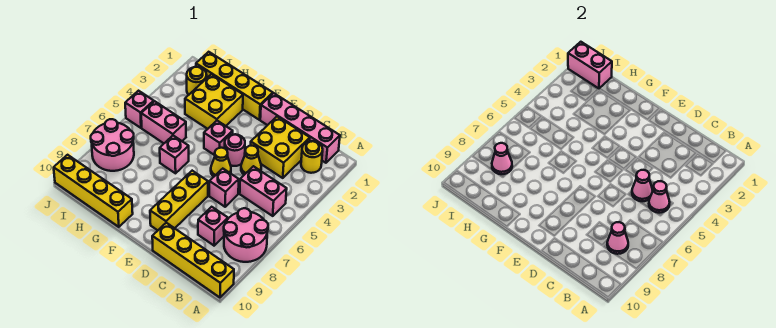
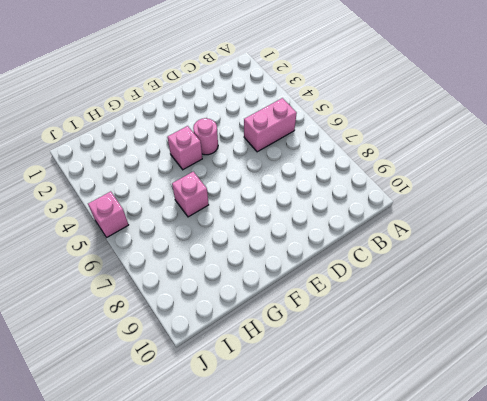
none -> pink 2x2 round brick [224,208,268,262]
none -> yellow 1x4 brick [152,223,234,297]
none -> pink 1x4 brick [260,93,340,163]

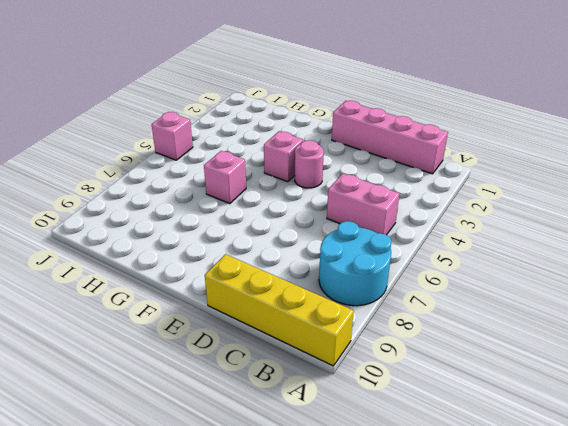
cyan 2x2 round brick [319,221,391,306] -> pink 2x2 round brick [224,208,268,262]
none -> yellow 1x1 round brick [301,141,323,173]
none -> yellow 2x2 brick [251,117,310,178]
none -> pink 1x1 brick [198,207,228,246]

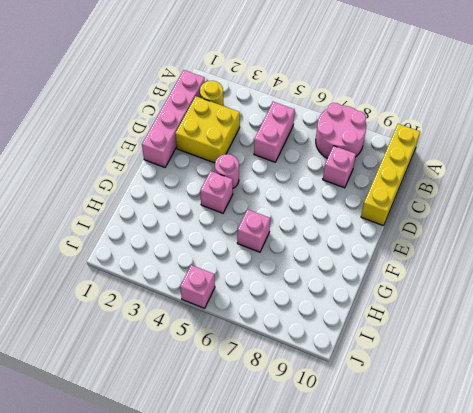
none -> yellow 1x1 cone [241,146,261,175]
none -> pink 1x1 brick [209,169,239,207]
none -> yellow 1x1 cone [211,148,231,176]

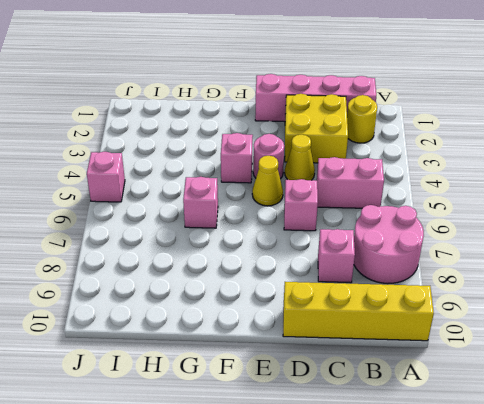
none -> yellow 1x3 brick [150,171,208,230]
none -> yellow 1x4 brick [196,52,273,120]
none -> yellow 2x2 brick [185,74,243,129]

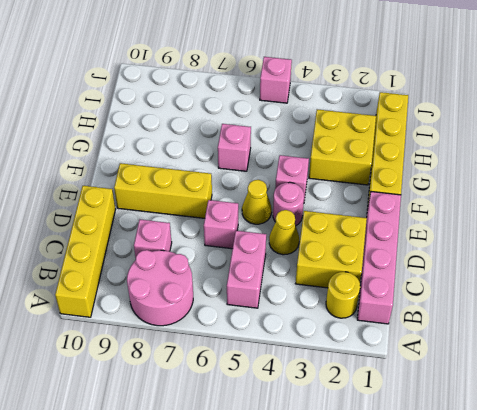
none -> yellow 1x4 brick [54,155,133,227]
none -> pink 1x2 brick [141,101,186,143]
none -> yellow 1x1 round brick [187,67,207,95]

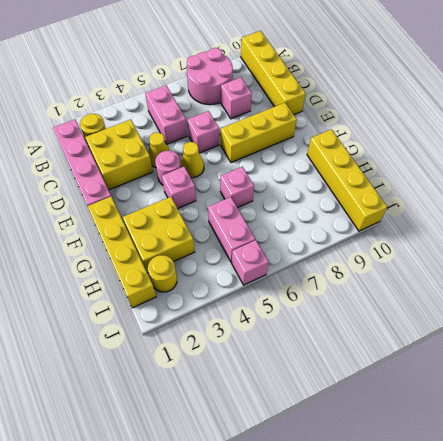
none -> pink 2x2 round brick [91,119,134,171]
none -> pink 1x1 cone [649,181,670,213]
none -> pink 1x1 cone [607,222,628,254]

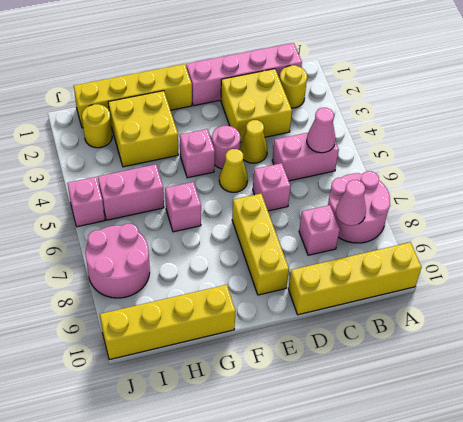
none -> pink 1x1 cone [632,170,653,201]
none -> pink 1x2 brick [568,42,612,88]
none -> pink 1x1 cone [492,143,512,174]

